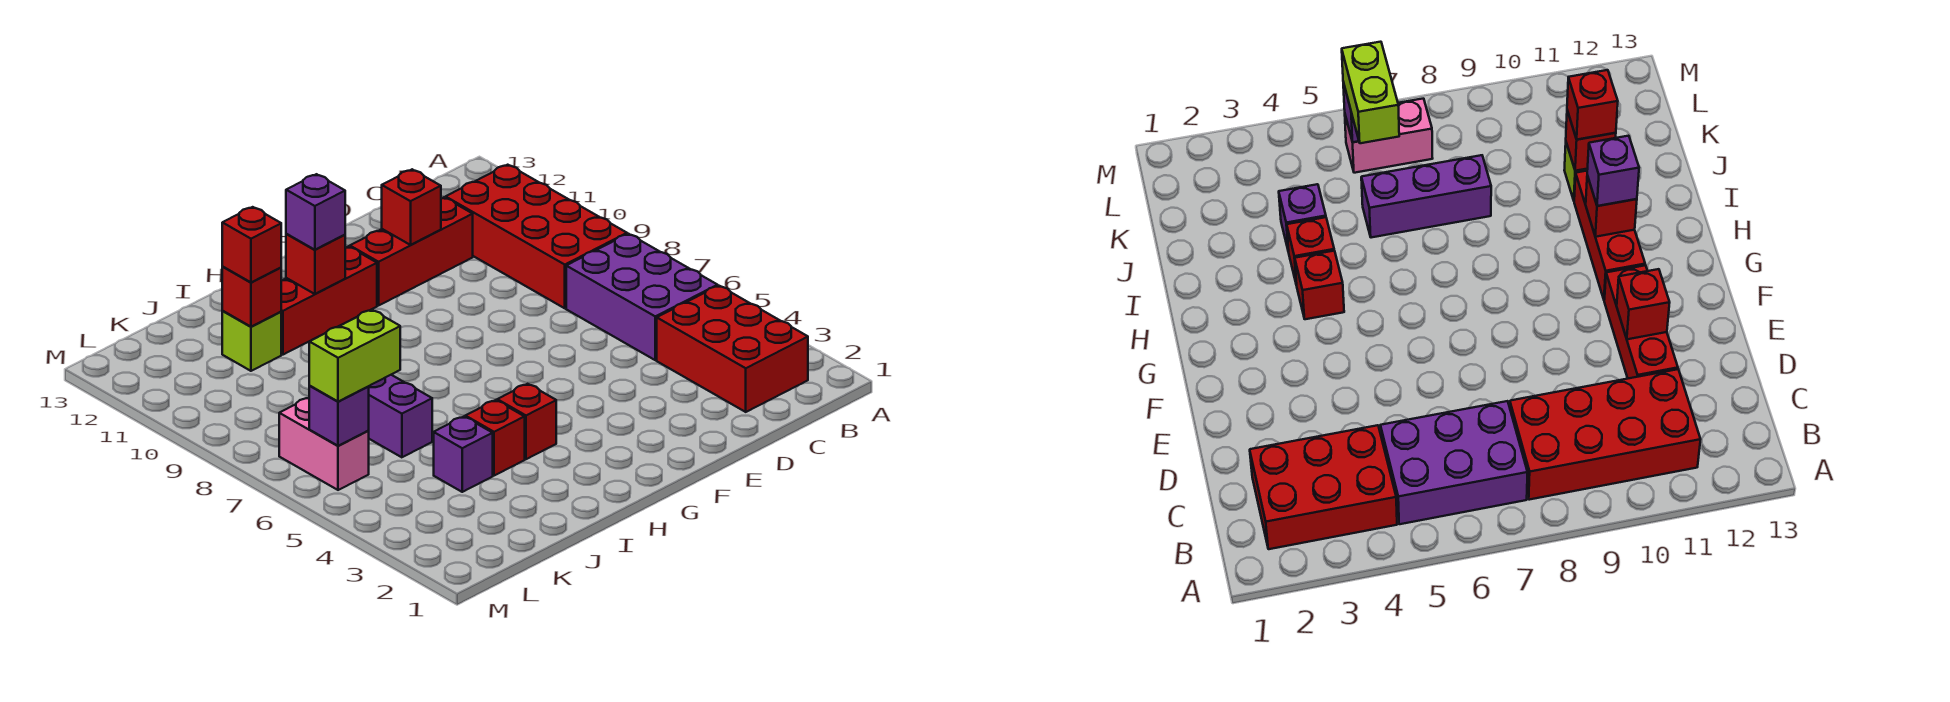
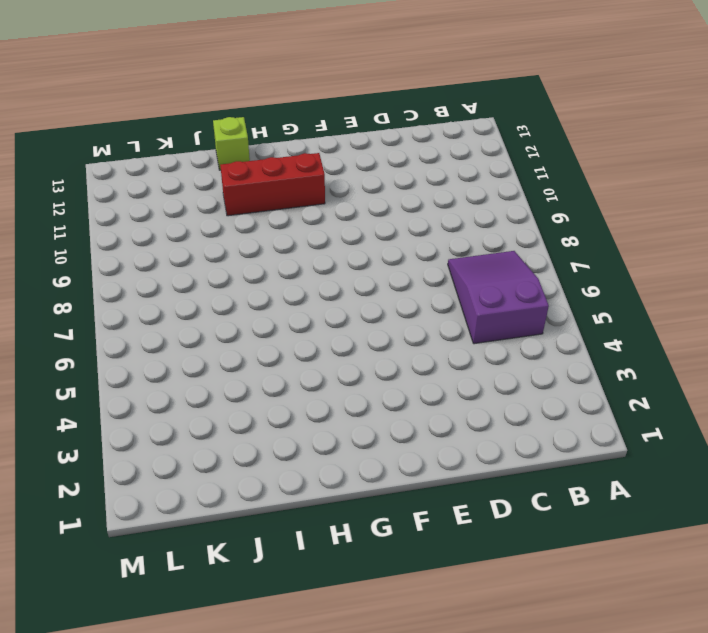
purple 2x3 slope [448,251,549,344] -> purple 2x3 brick [566,234,718,360]
lime 1x1 brick [213,117,250,170] -> lime 1x1 brick moved to [222,311,281,371]
none -> red 2x3 brick [657,286,808,412]
none -> red 2x4 brick [446,165,627,308]
none -> red 1x3 brick [350,197,473,305]

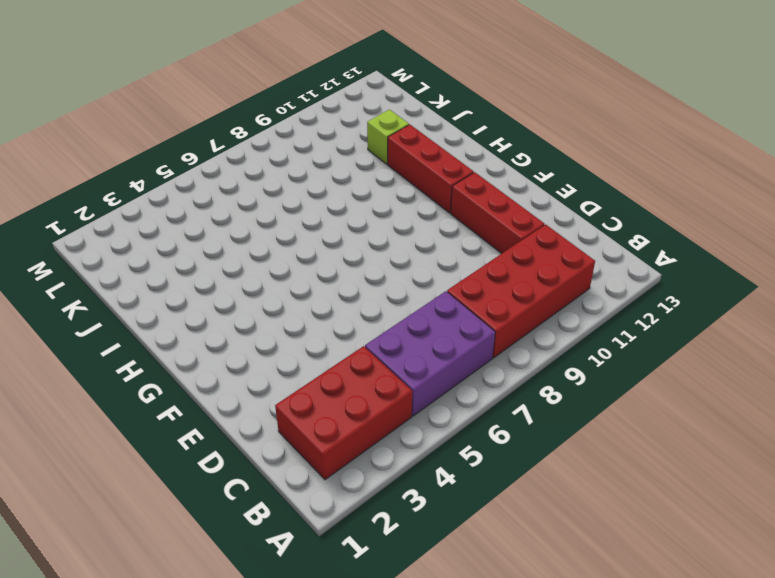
none -> red 1x1 brick [497,384,556,459]
none -> red 1x1 brick [465,400,525,476]
none -> purple 1x1 brick [434,417,493,492]

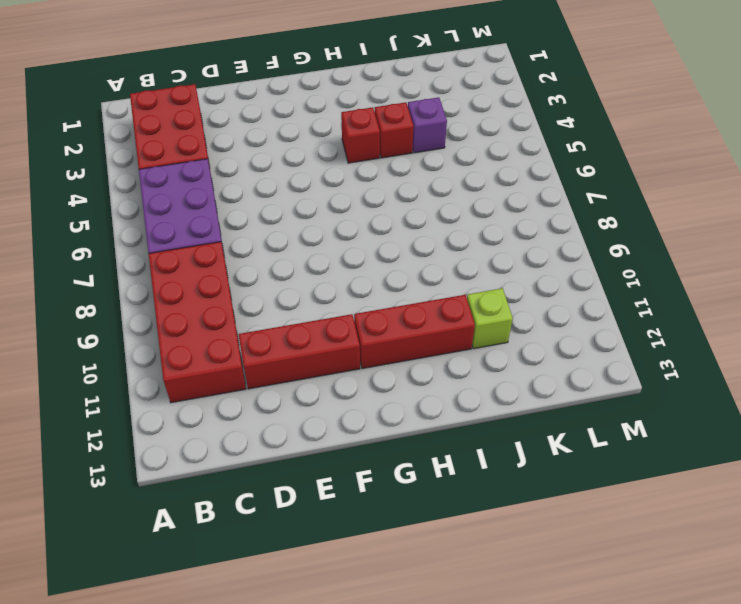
none -> purple 1x3 brick [368,375,432,457]
none -> pink 1x2 brick [279,398,369,490]
none -> red 1x1 brick [382,169,441,245]

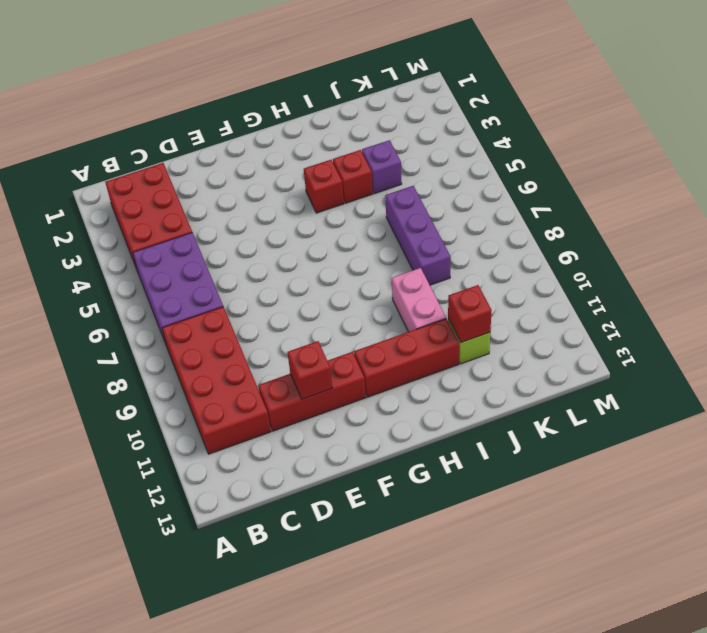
pink 1x2 brick [392,268,446,332] -> pink 1x2 brick moved to [279,398,369,490]
none -> red 1x1 brick [286,234,345,294]
none -> purple 1x1 brick [309,386,369,446]
none -> purple 1x1 brick [286,174,345,250]

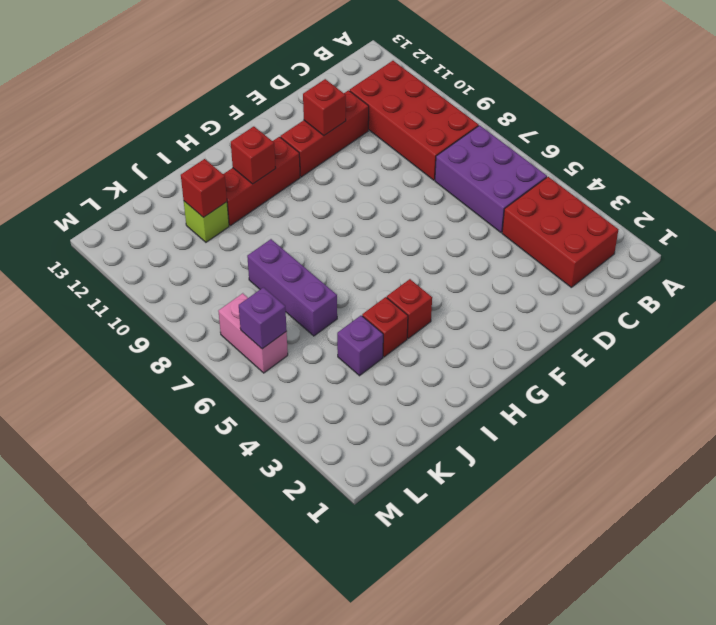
none -> purple 1x1 brick [286,174,345,250]
none -> red 1x1 brick [222,207,281,282]
none -> lime 1x2 brick [309,310,400,402]

